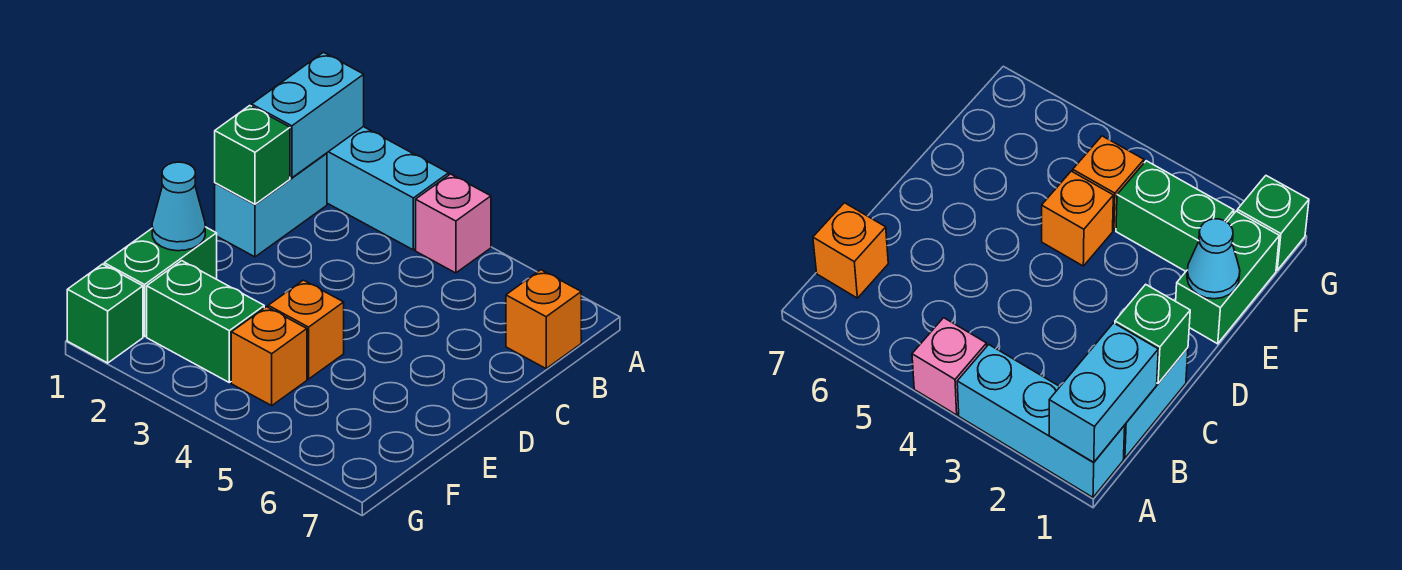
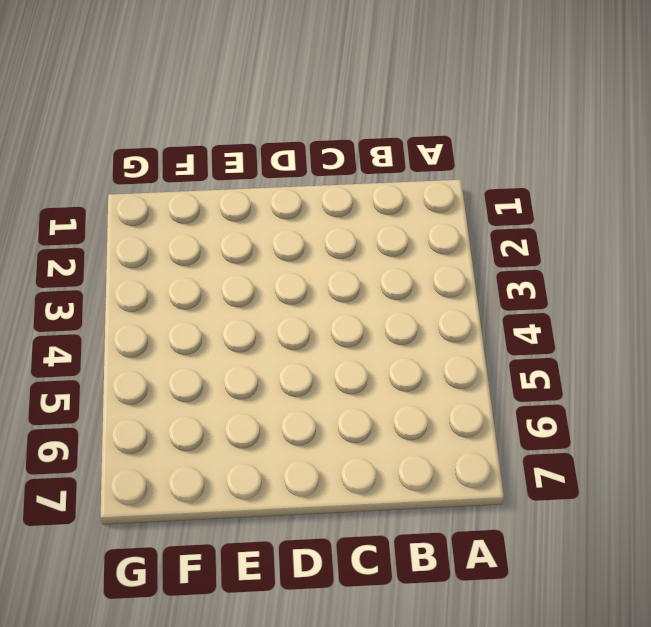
none -> cyan 1x3 brick [327,127,449,250]
none -> pink 1x1 brick [416,174,491,273]
none -> cyan 1x2 brick [215,153,327,257]

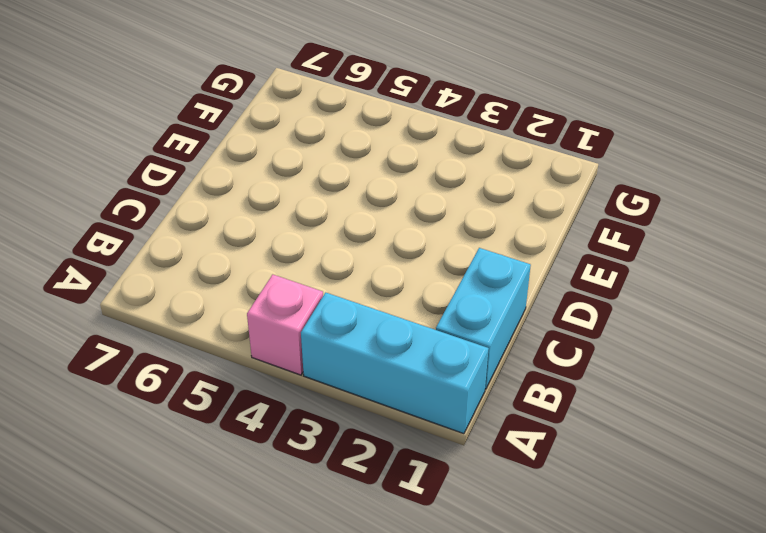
none -> orange 1x1 brick [506,270,581,368]
none -> green 1x2 brick [104,227,217,336]
none -> orange 1x1 brick [268,280,344,379]

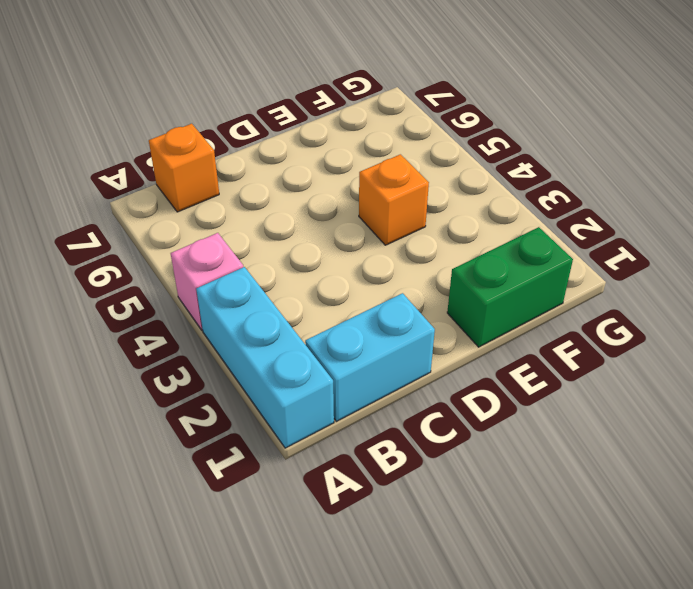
none -> green 1x2 brick [147,261,264,382]
none -> orange 1x1 brick [231,307,307,405]
none -> green 1x1 brick [67,264,143,363]

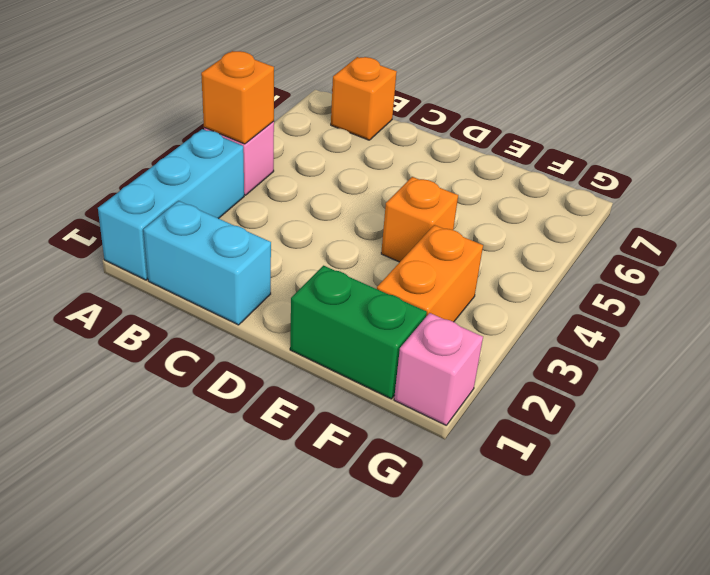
orange 1x1 brick [201,51,274,144] -> orange 1x1 brick moved to [231,307,307,405]
orange 1x2 brick [377,225,483,322] -> green 1x2 brick [147,261,264,382]
pink 1x1 brick [394,313,483,425] -> green 1x1 brick [67,264,143,363]
none -> cyan 1x2 brick [252,52,364,178]
none -> green 1x1 brick [215,106,290,204]
none -> cyan 1x1 cone [152,162,205,251]

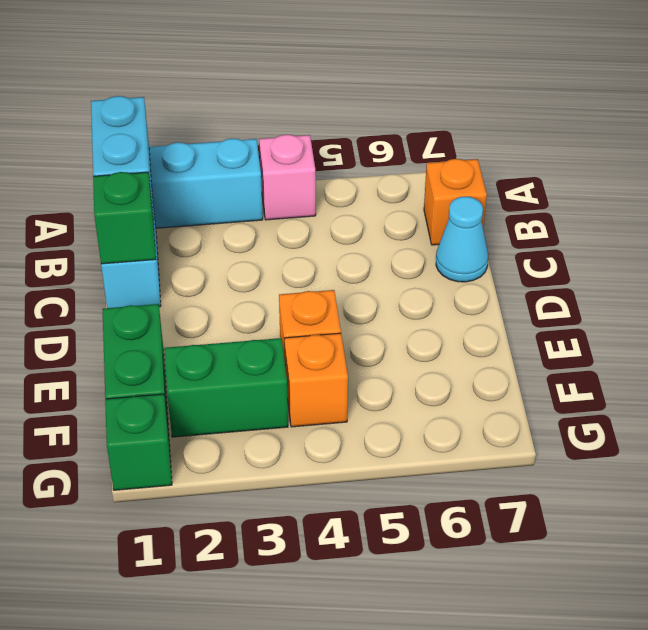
cyan 1x1 cone [436,197,488,282] -> cyan 1x1 cone moved to [152,162,205,251]

